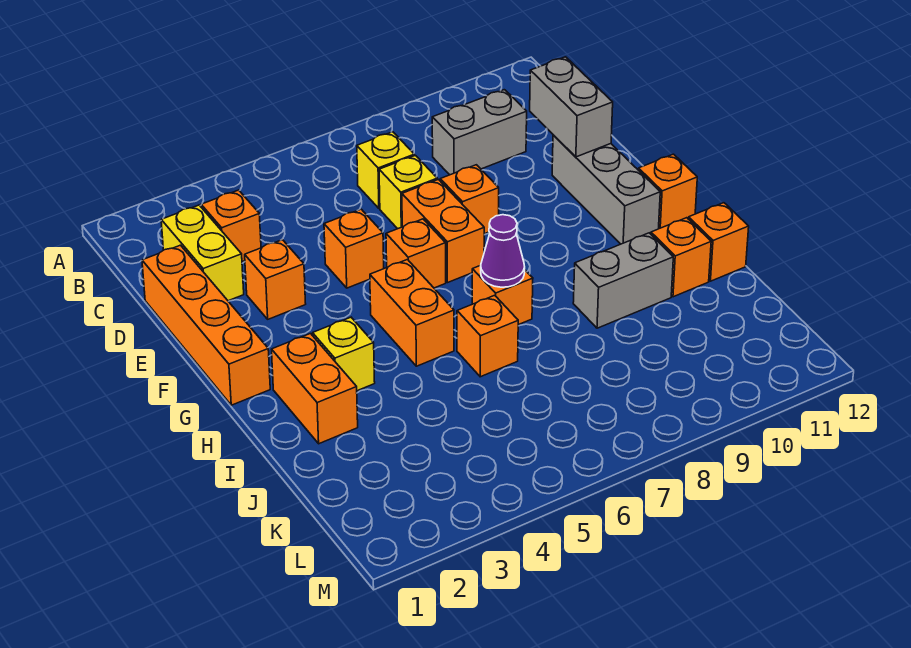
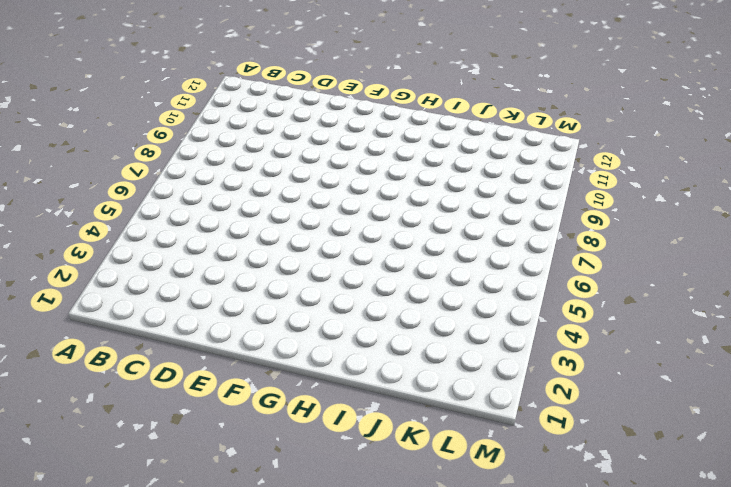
none -> yellow 1x2 brick [161,205,244,301]
none -> orange 1x1 brick [201,190,261,262]
none -> yellow 1x1 brick [357,132,414,208]

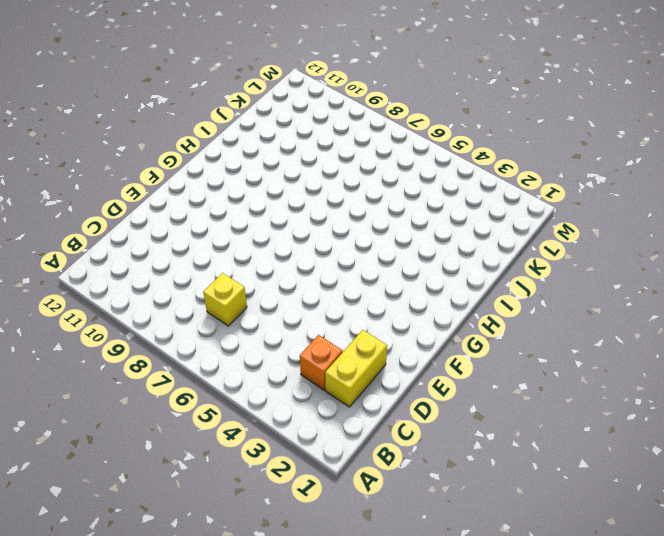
none -> grey 1x2 brick [432,90,527,175]
none -> orange 1x4 brick [142,245,270,405]
none -> yellow 1x1 brick [379,155,437,229]

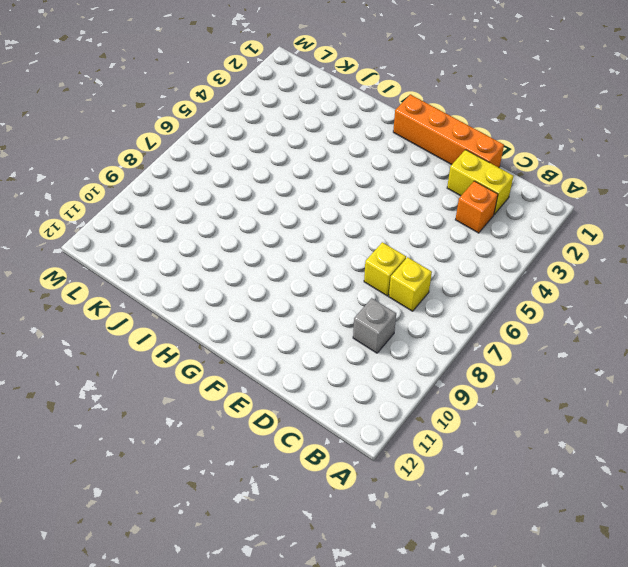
grey 1x1 brick [353,298,396,353] -> grey 1x2 brick [432,90,527,175]
none -> orange 1x1 brick [245,240,306,319]
none -> orange 1x1 brick [324,209,384,288]
none -> orange 1x2 brick [402,179,484,283]

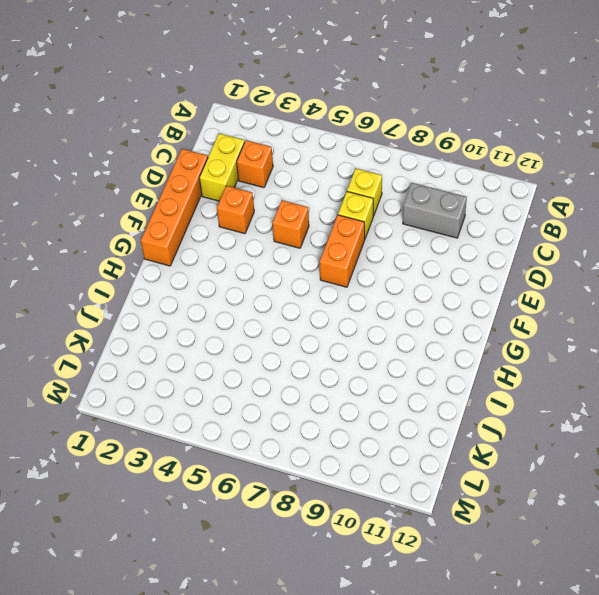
none -> orange 1x1 brick [440,165,499,234]
none -> grey 1x3 brick [552,135,660,244]
none -> orange 1x1 brick [386,219,446,288]

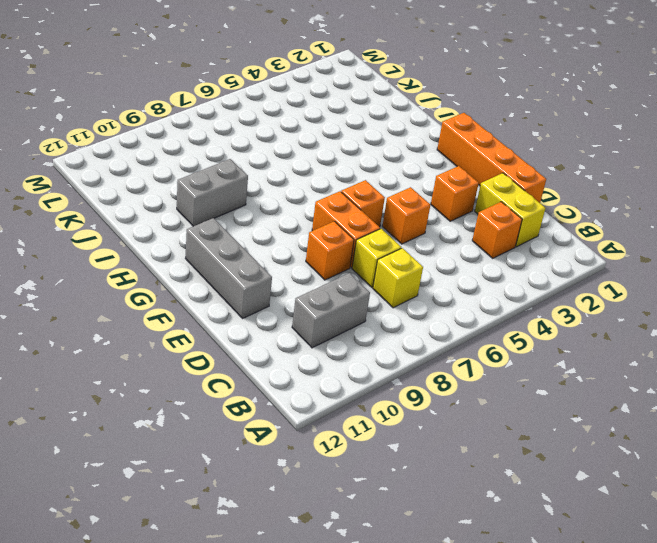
none -> orange 1x2 brick [370,260,454,366]
none -> orange 1x1 brick [638,154,697,229]
none -> orange 1x2 brick [272,334,358,444]

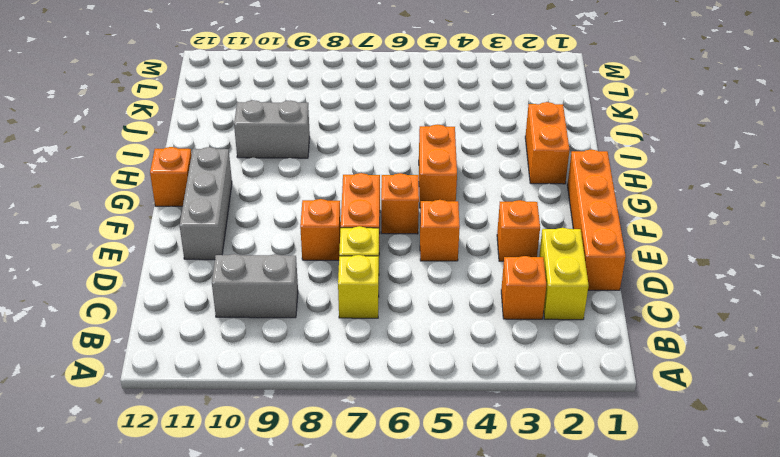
none -> yellow 1x1 brick [313,317,375,391]
none -> orange 1x1 brick [472,265,533,325]
none -> orange 1x1 brick [457,295,518,377]

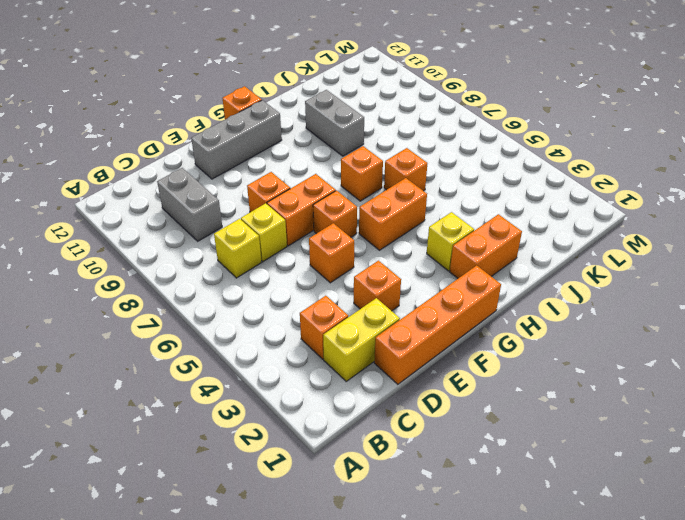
none -> orange 1x1 brick [651,218,711,297]
none -> orange 1x1 brick [689,203,749,281]
none -> grey 1x2 brick [530,57,613,157]

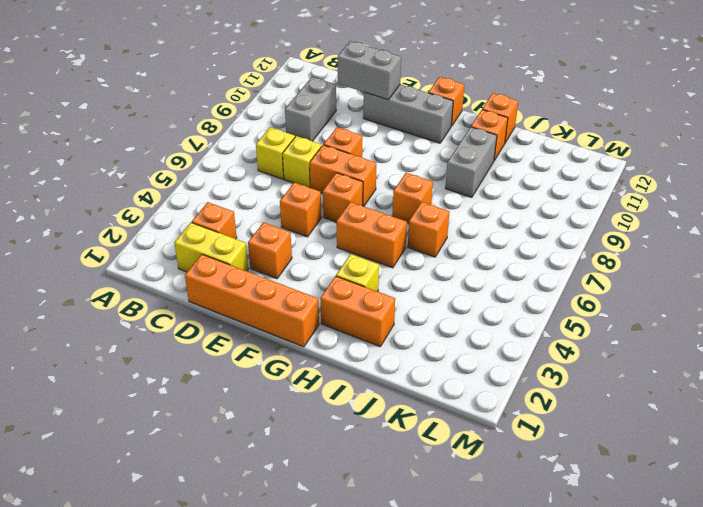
none -> purple 1x1 cone [481,215,525,287]

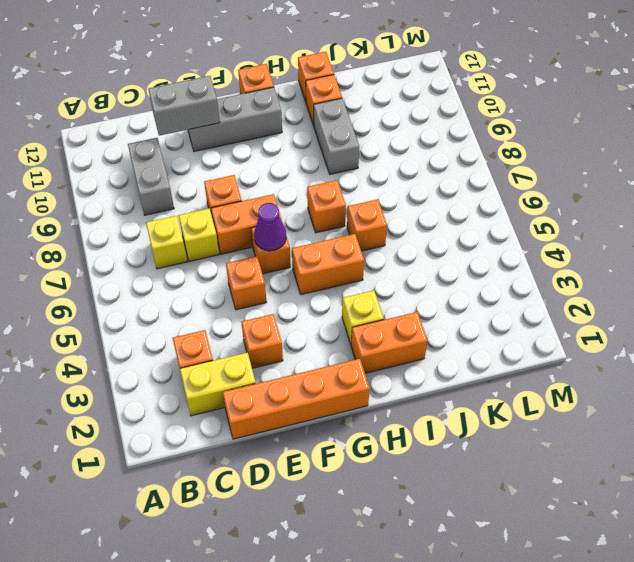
purple 1x1 cone [254,203,286,251] -> purple 1x1 cone moved to [481,215,525,287]

